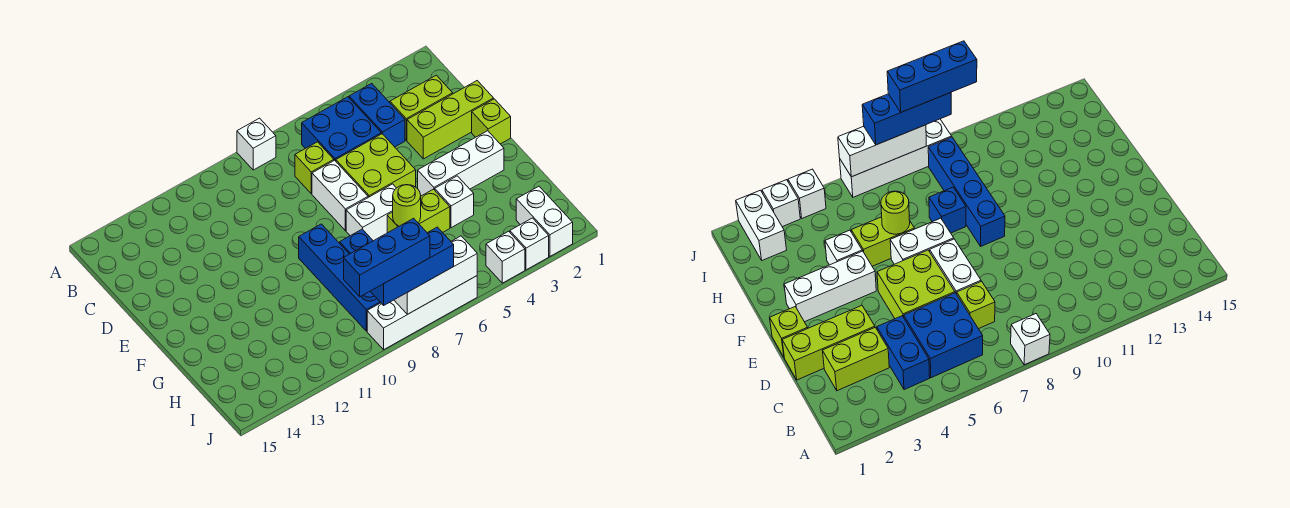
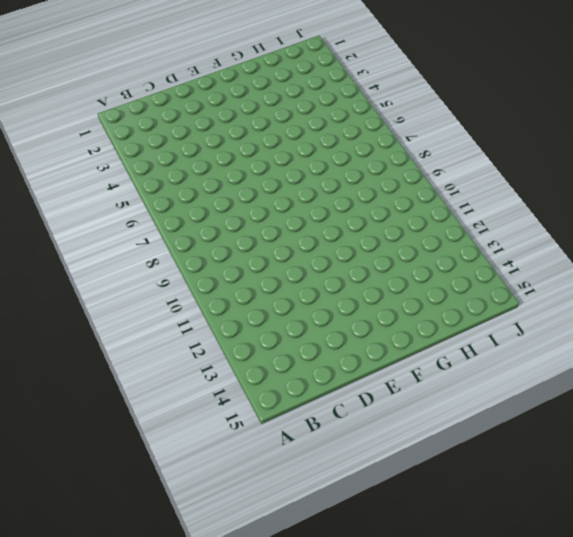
none -> white 1x1 brick [237,118,276,170]
none -> blue 1x2 brick [349,83,405,147]
none -> blue 2x2 brick [302,97,381,161]

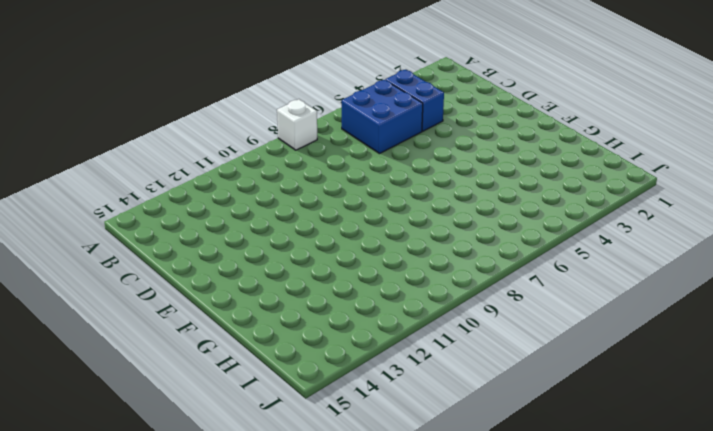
none -> lime 1x2 brick [390,75,453,140]
none -> lime 1x1 brick [295,142,334,194]
none -> lime 1x3 brick [407,81,494,159]

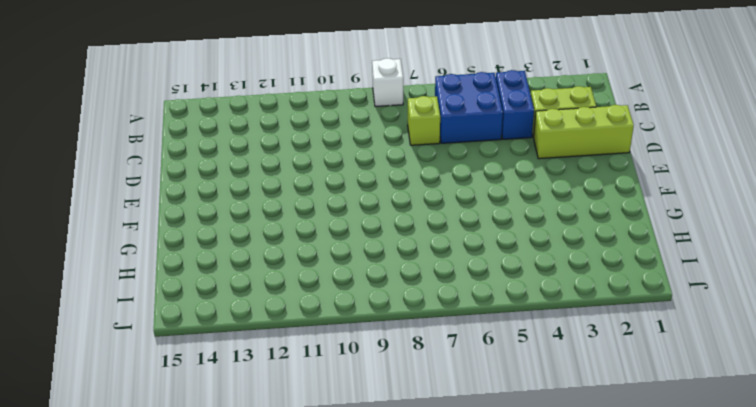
none -> lime 2x2 brick [336,134,416,197]
none -> white 1x2 brick [312,160,368,231]
none -> lime 1x1 brick [472,99,511,144]

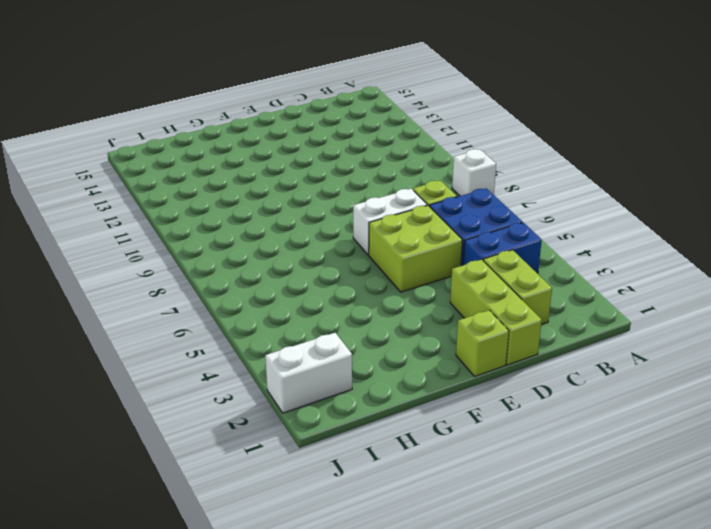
none -> white 1x3 brick [418,131,504,196]
none -> white 1x2 brick [346,184,396,241]
none -> blue 1x4 brick [299,224,381,331]

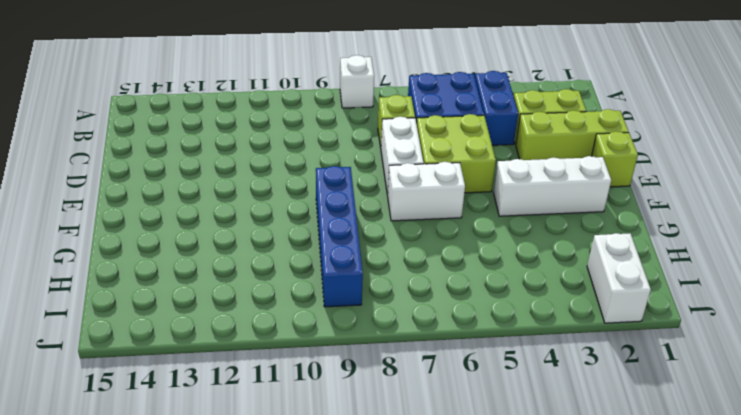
none -> white 1x1 brick [435,176,474,228]
none -> lime 1x2 brick [387,189,450,233]
none -> blue 1x1 brick [340,229,373,254]

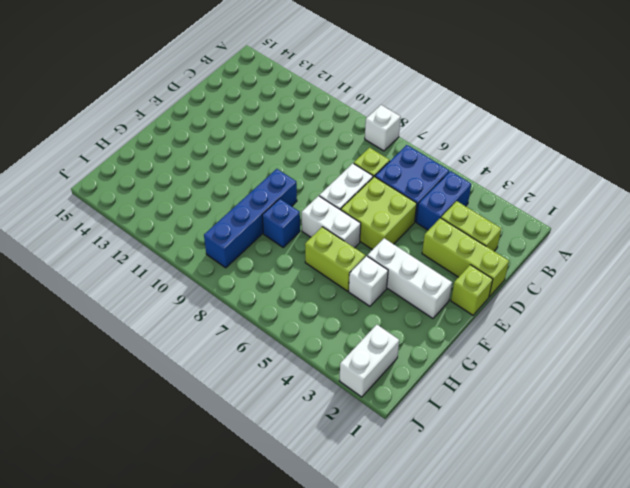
none -> white 1x1 brick [510,218,549,270]
none -> white 1x1 brick [486,231,525,283]
none -> white 1x4 brick [367,276,477,350]

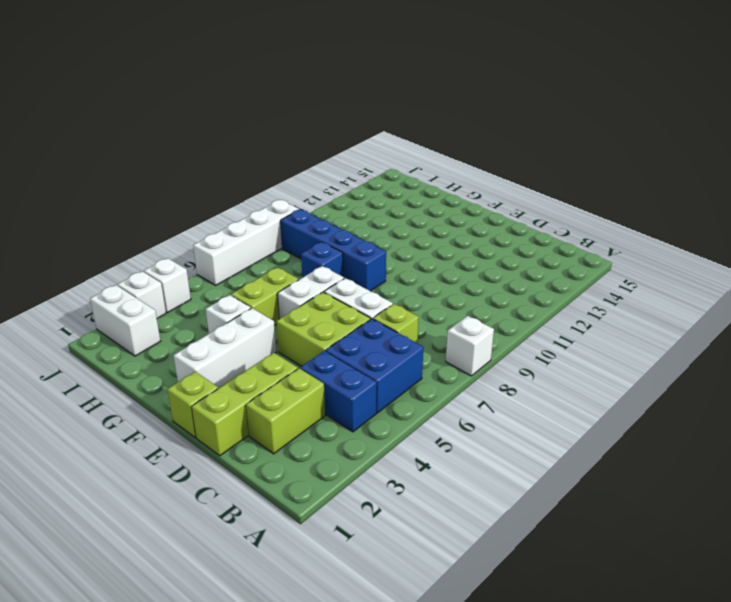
none -> lime 1x1 round brick [393,185,421,226]
none -> white 1x3 brick [394,236,477,314]
none -> blue 1x3 brick [370,227,454,305]

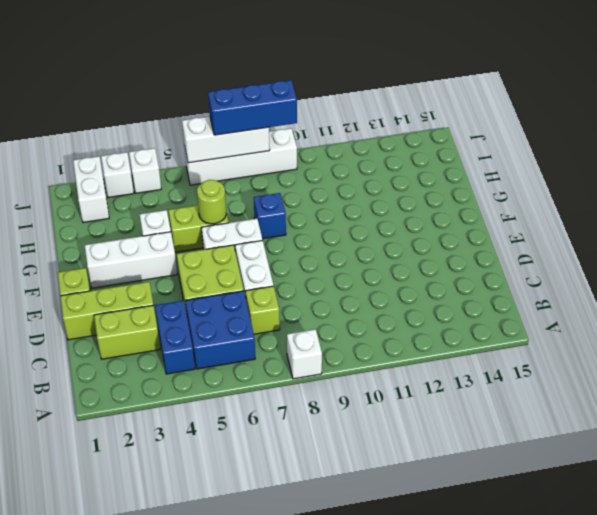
none -> blue 1x4 brick [299,224,381,331]
none -> blue 1x3 brick [344,218,430,297]

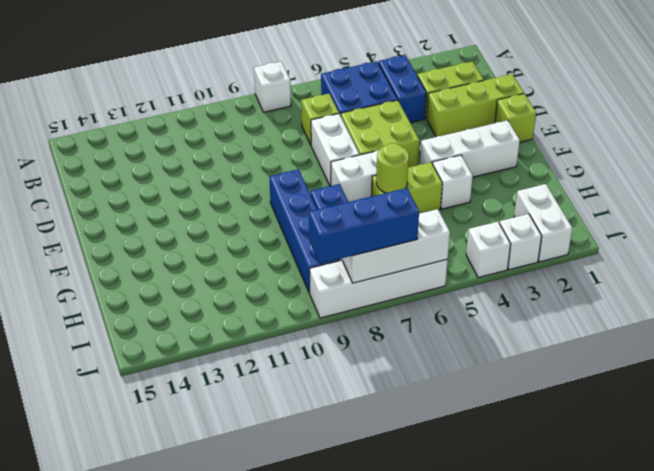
none -> blue 1x3 brick [344,218,430,297]

